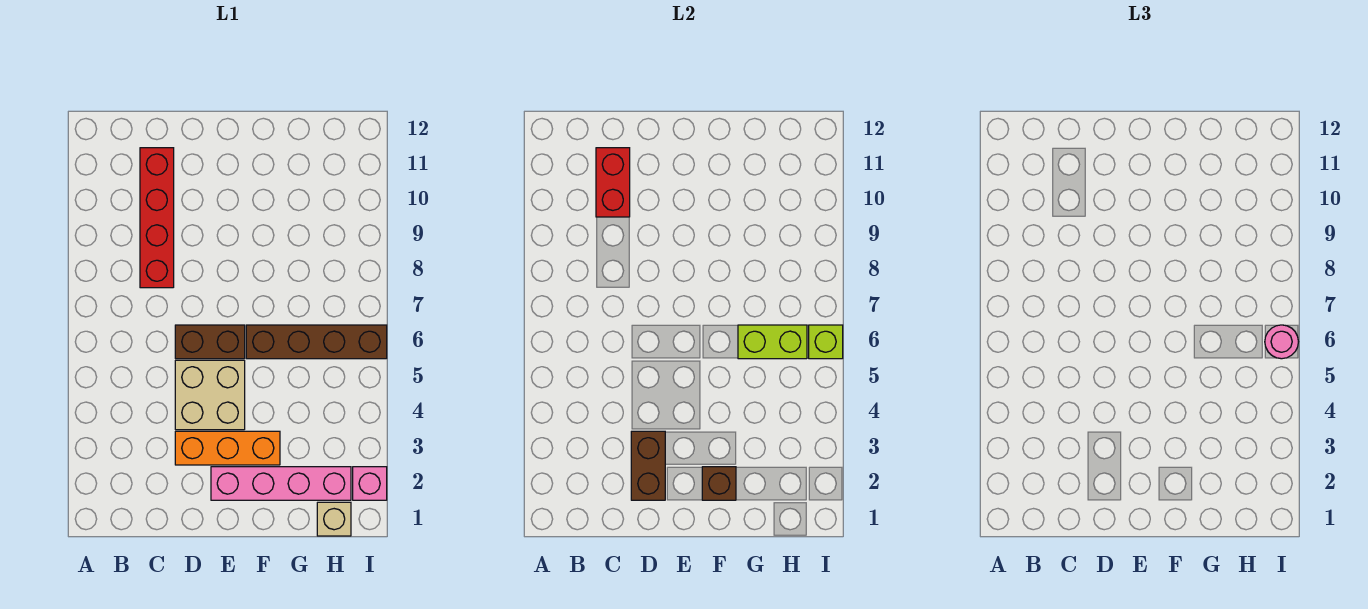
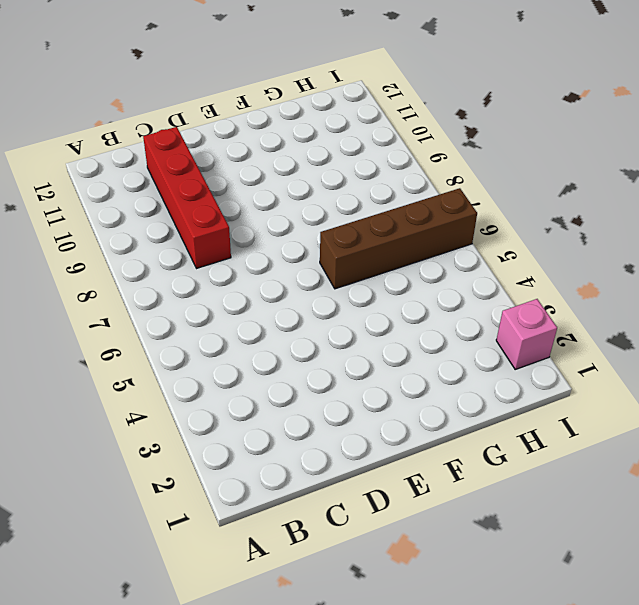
none -> orange 1x3 brick [175,431,280,465]
none -> tan 2x2 brick [175,360,245,430]
none -> brown 1x2 brick [175,325,245,359]

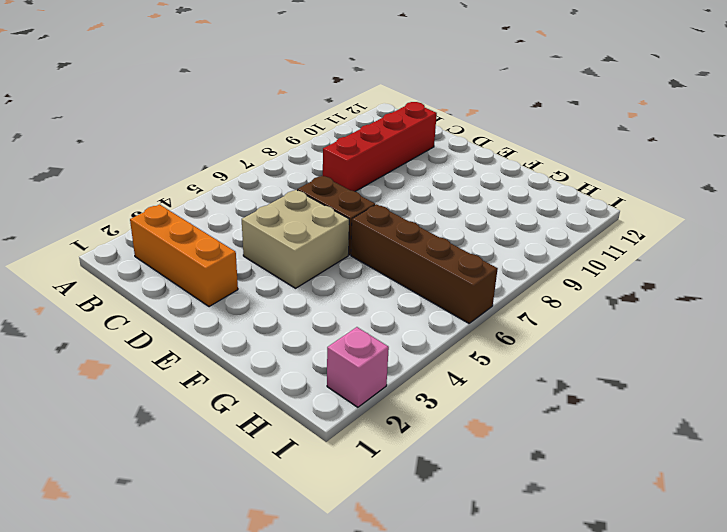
orange 1x3 brick [130,205,238,307] -> orange 1x3 brick moved to [175,431,280,465]
none -> pink 1x4 brick [211,467,351,500]
none -> tan 1x1 brick [317,502,351,536]
none -> red 1x2 brick [596,148,630,217]

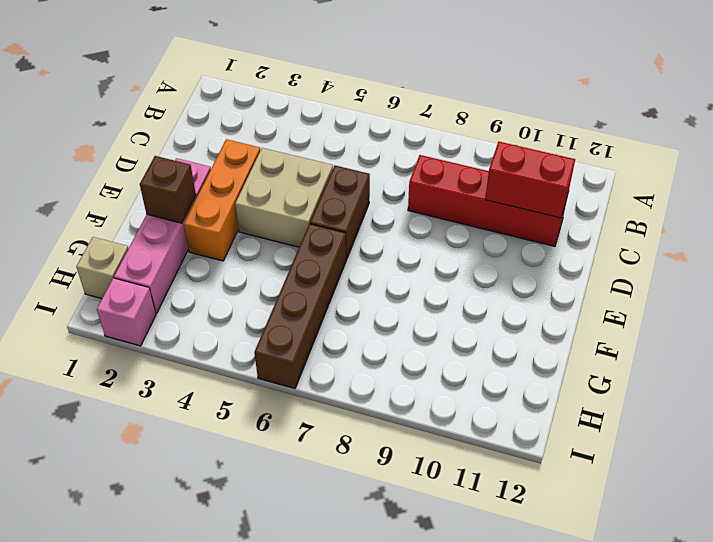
none -> brown 1x2 brick [631,431,665,500]
none -> lime 1x2 brick [738,325,807,359]
none -> lime 1x1 brick [809,325,843,359]

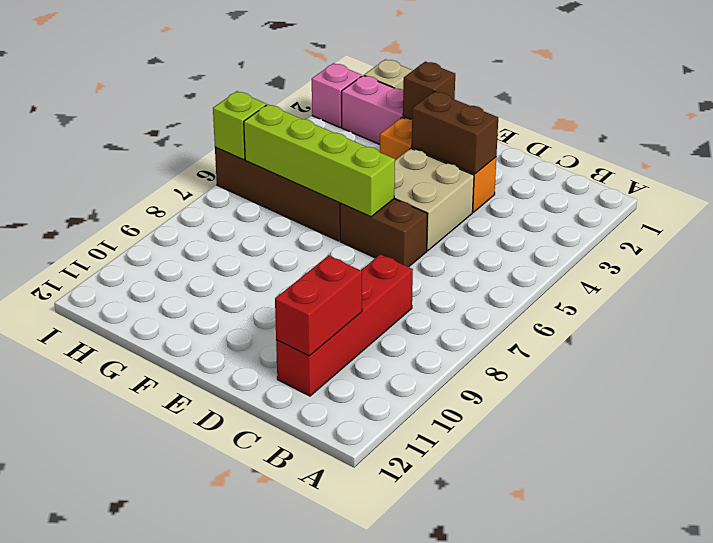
brown 1x2 brick [412,91,498,174] -> brown 1x2 brick turned to [631,431,665,500]
lime 1x4 brick [244,104,395,217] -> lime 1x2 brick [738,325,807,359]
none -> pink 1x1 round brick [1265,325,1298,359]

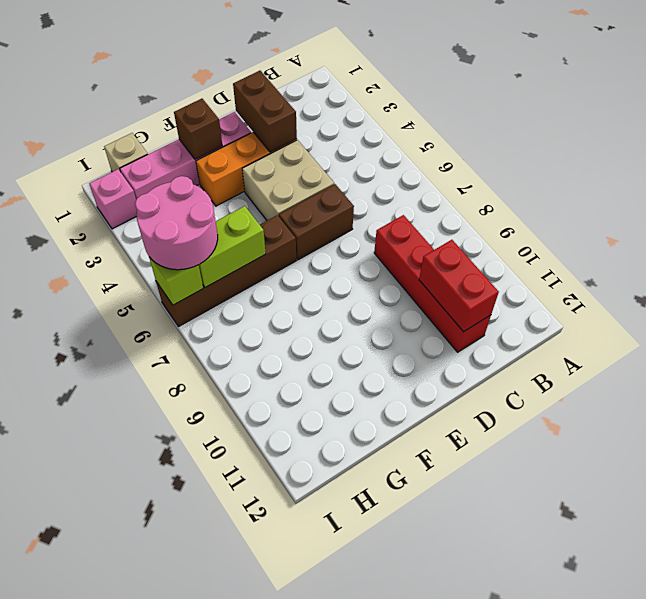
pink 2x2 round brick [135,176,218,270] -> pink 1x1 round brick [1265,325,1298,359]

